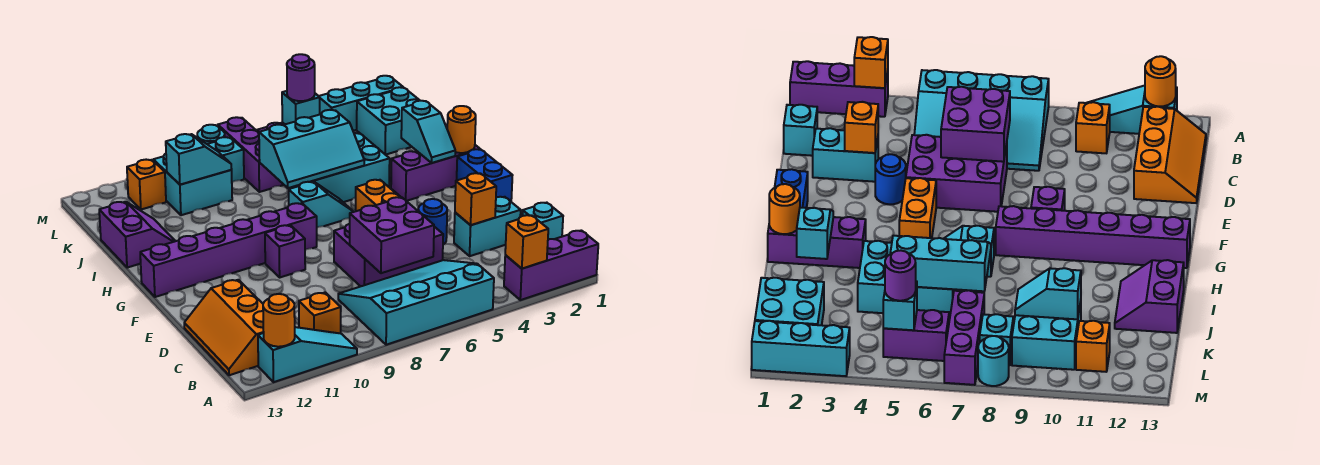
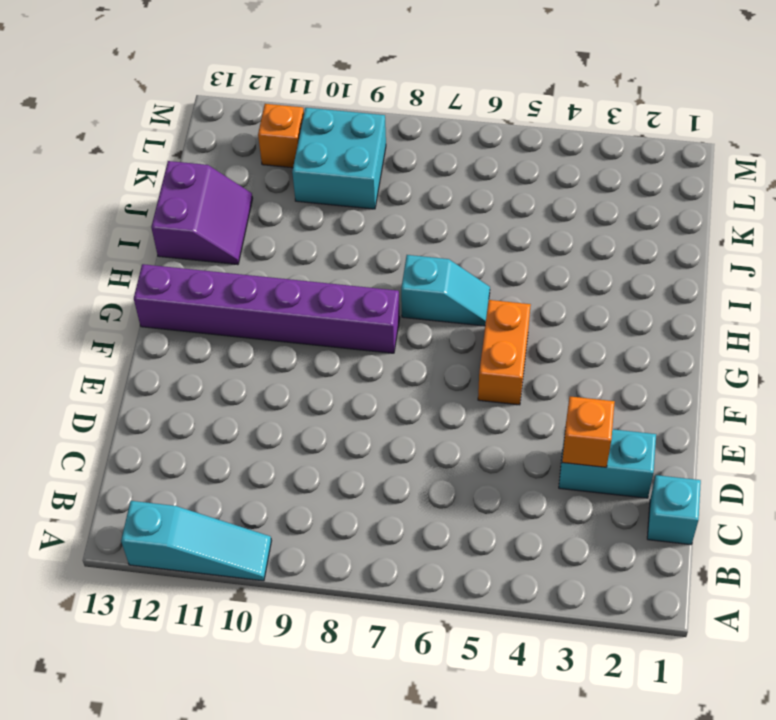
none -> purple 1x3 brick [504,230,598,300]
none -> cyan 3x4 slope [338,260,494,345]
none -> orange 1x1 brick [299,292,341,333]
none -> orange 2x3 slope [184,280,264,375]

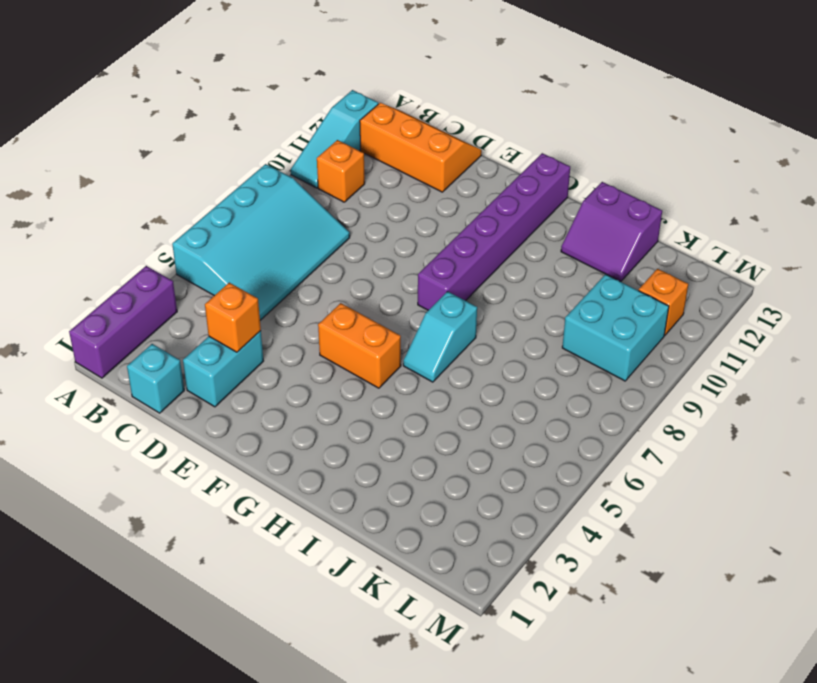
none -> purple 2x3 brick [334,224,443,286]
none -> blue 1x1 round brick [418,199,447,245]
none -> blue 1x2 brick [457,149,513,201]
none -> purple 1x1 brick [265,225,305,277]

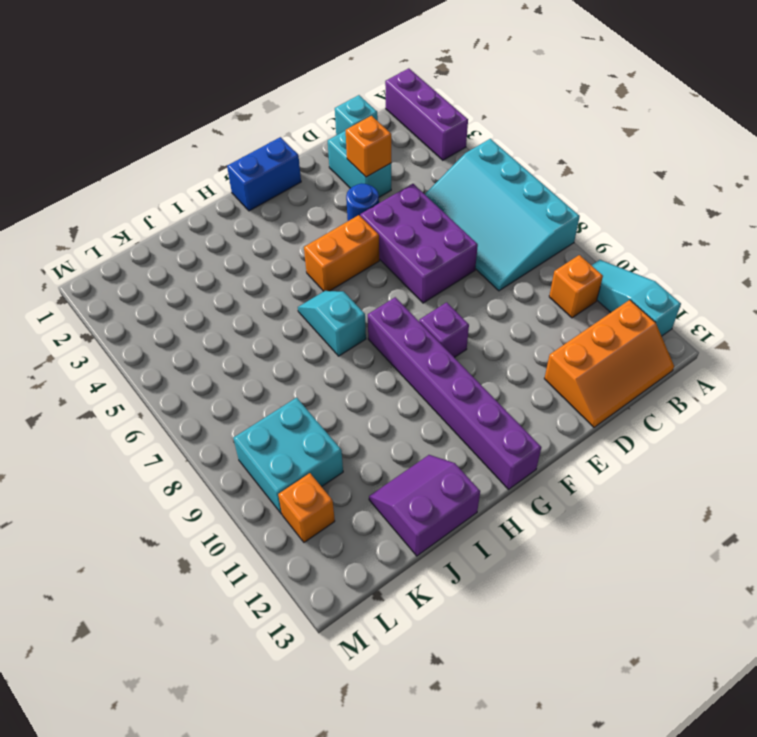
none -> purple 1x3 brick [391,145,480,201]
none -> cyan 2x3 brick [289,133,390,202]
none -> cyan 2x2 brick [357,87,420,155]
none -> purple 1x3 brick [218,117,284,192]

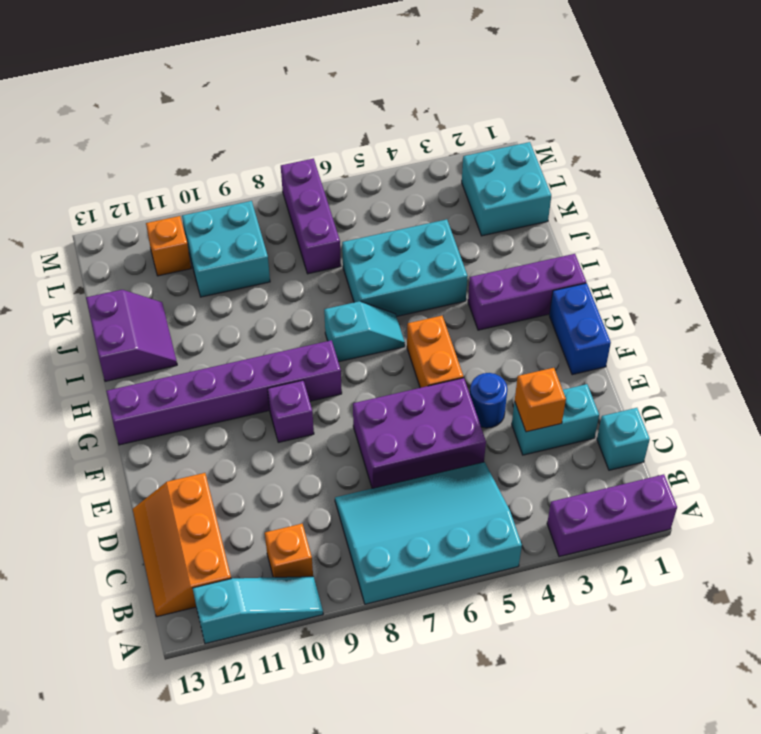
none -> purple 1x2 brick [883,310,949,361]
none -> cyan 1x1 brick [207,137,244,182]
none -> cyan 1x3 brick [319,76,403,131]
none -> cyan 1x1 round brick [197,125,225,144]

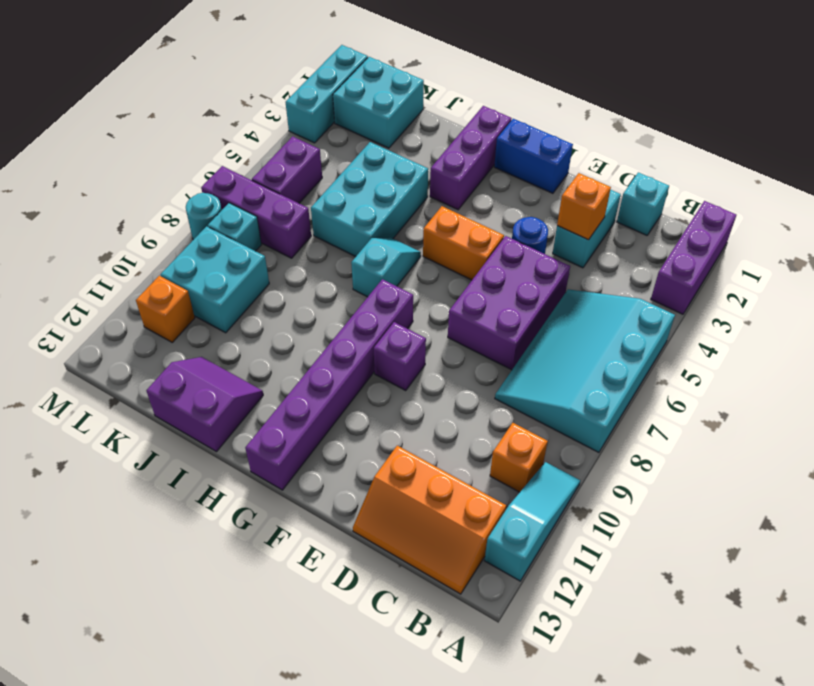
none -> orange 1x1 brick [505,215,548,269]
none -> orange 1x1 round brick [263,294,295,347]
none -> purple 2x2 brick [350,197,434,273]
none -> orange 1x1 round brick [447,106,476,153]

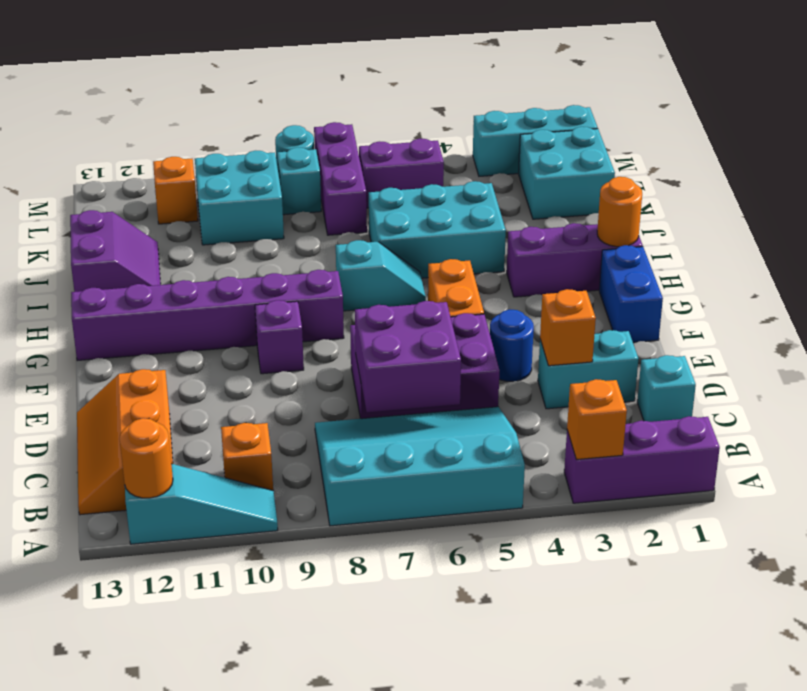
none -> cyan 1x2 slope [401,101,455,163]
none -> cyan 2x3 slope [259,110,364,188]
none -> cyan 1x2 slope [166,134,232,185]
none -> cyan 1x1 brick [282,91,320,124]

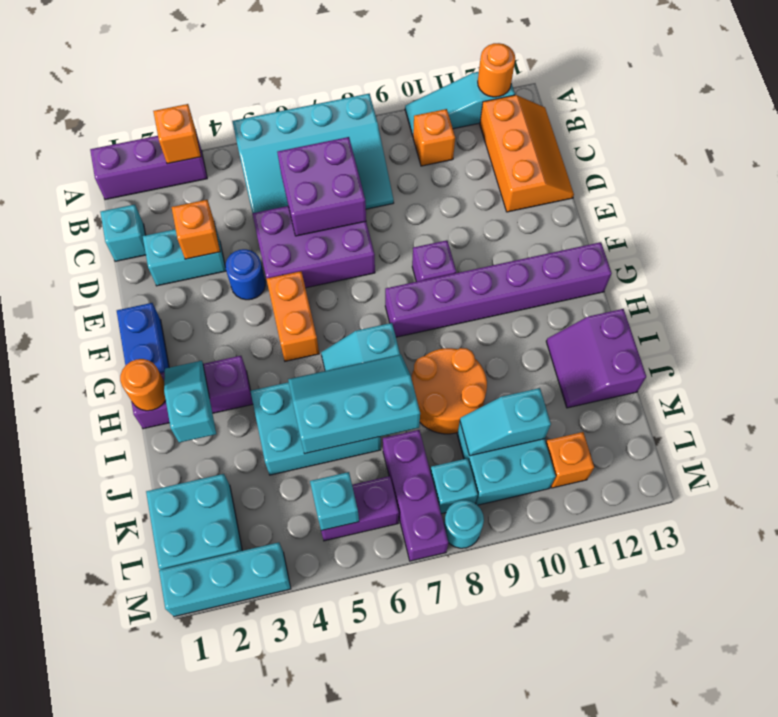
orange 2x2 round brick [411,348,487,434] -> none
none -> purple 1x1 round brick [287,54,315,101]

